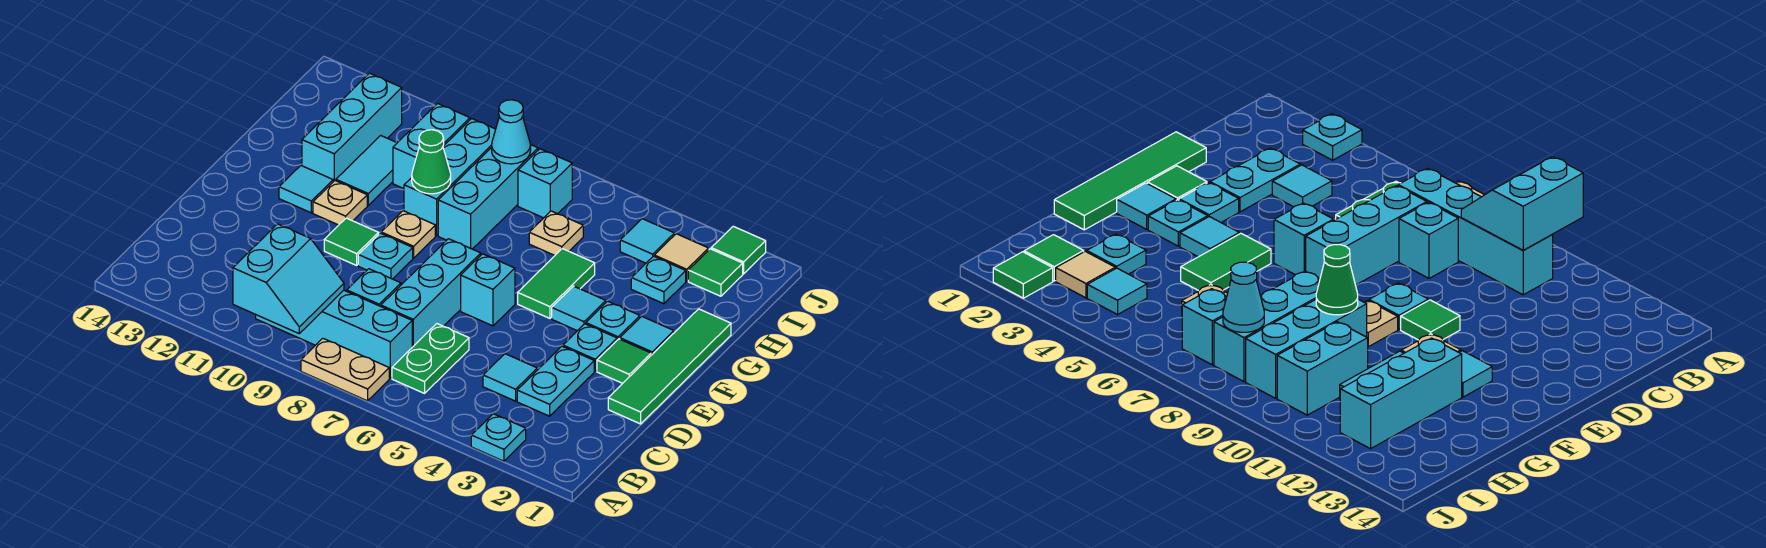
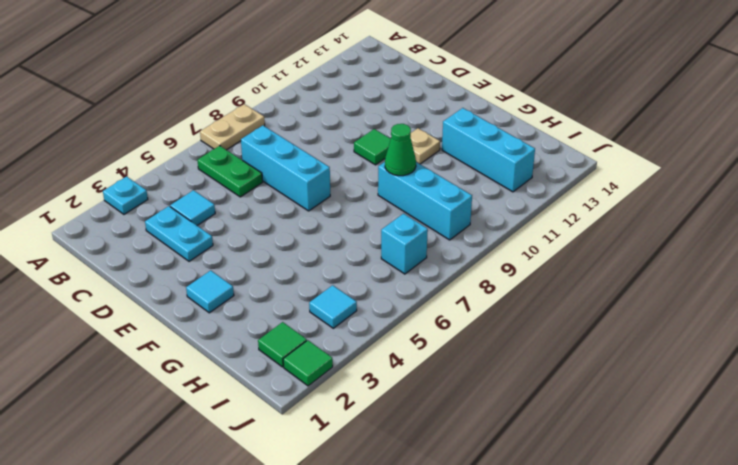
none -> cyan 1x4 brick [256,290,412,378]
none -> cyan 1x1 brick [347,269,401,306]
none -> green 1x4 tile [608,309,731,424]
none -> green 1x1 tile [597,339,651,383]

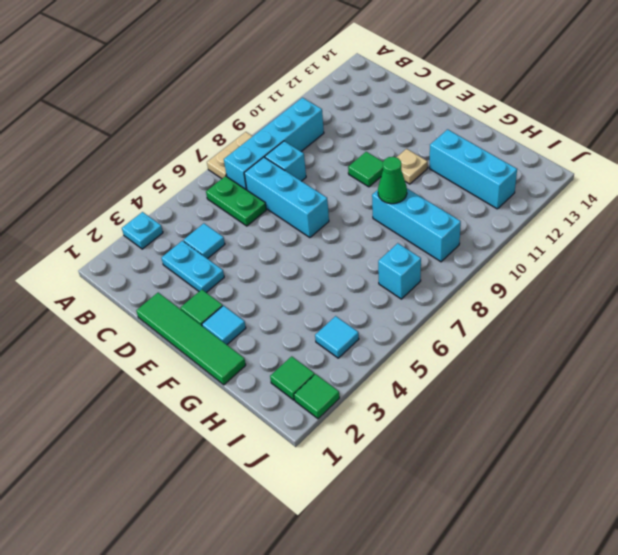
none -> cyan 1x1 plate [563,324,617,371]
none -> cyan 1x1 brick [461,254,515,326]
none -> cyan 1x1 plate [358,233,413,279]
none -> cyan 1x1 plate [586,301,640,340]

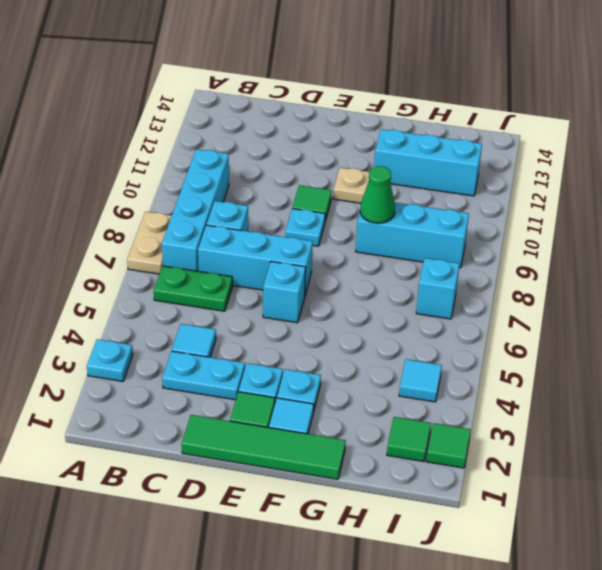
none -> cyan 1x1 tile [552,286,606,331]
none -> green 1x2 tile [518,249,595,318]
none -> tan 1x1 plate [381,211,435,258]
none -> cyan 1x1 tile [279,166,333,213]

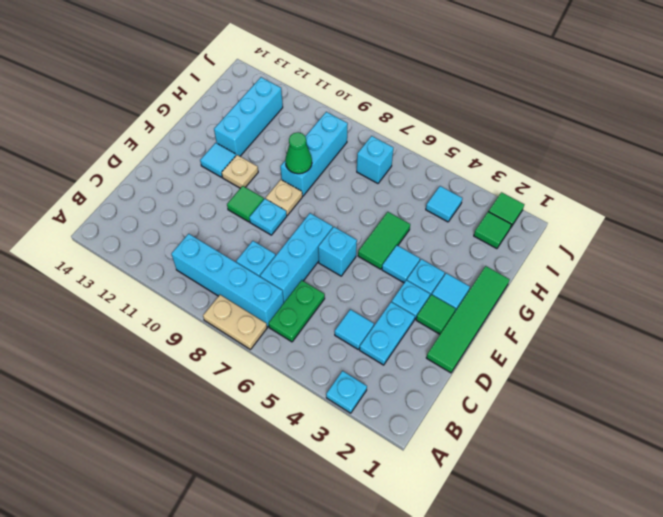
none -> cyan 1x3 brick [438,145,538,249]
none -> cyan 1x2 tile [336,135,397,205]
none -> cyan 1x1 plate [631,256,686,304]
none -> tan 1x1 plate [529,211,583,255]

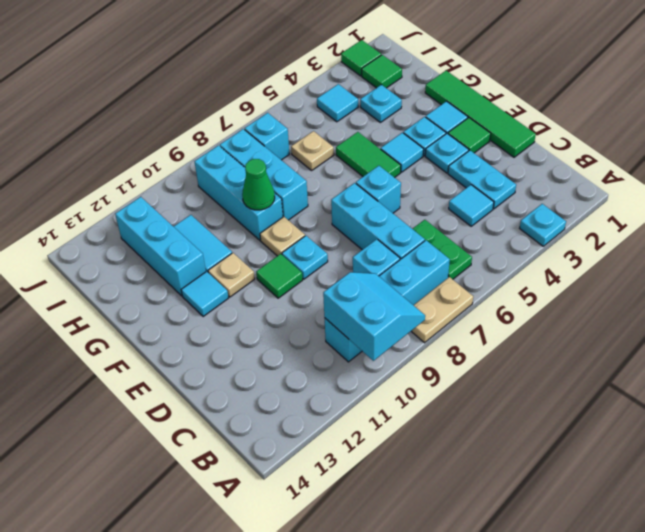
none -> cyan 1x2 brick [393,103,470,189]
none -> tan 1x1 tile [654,234,709,281]
none -> cyan 1x1 cone [492,100,531,164]

